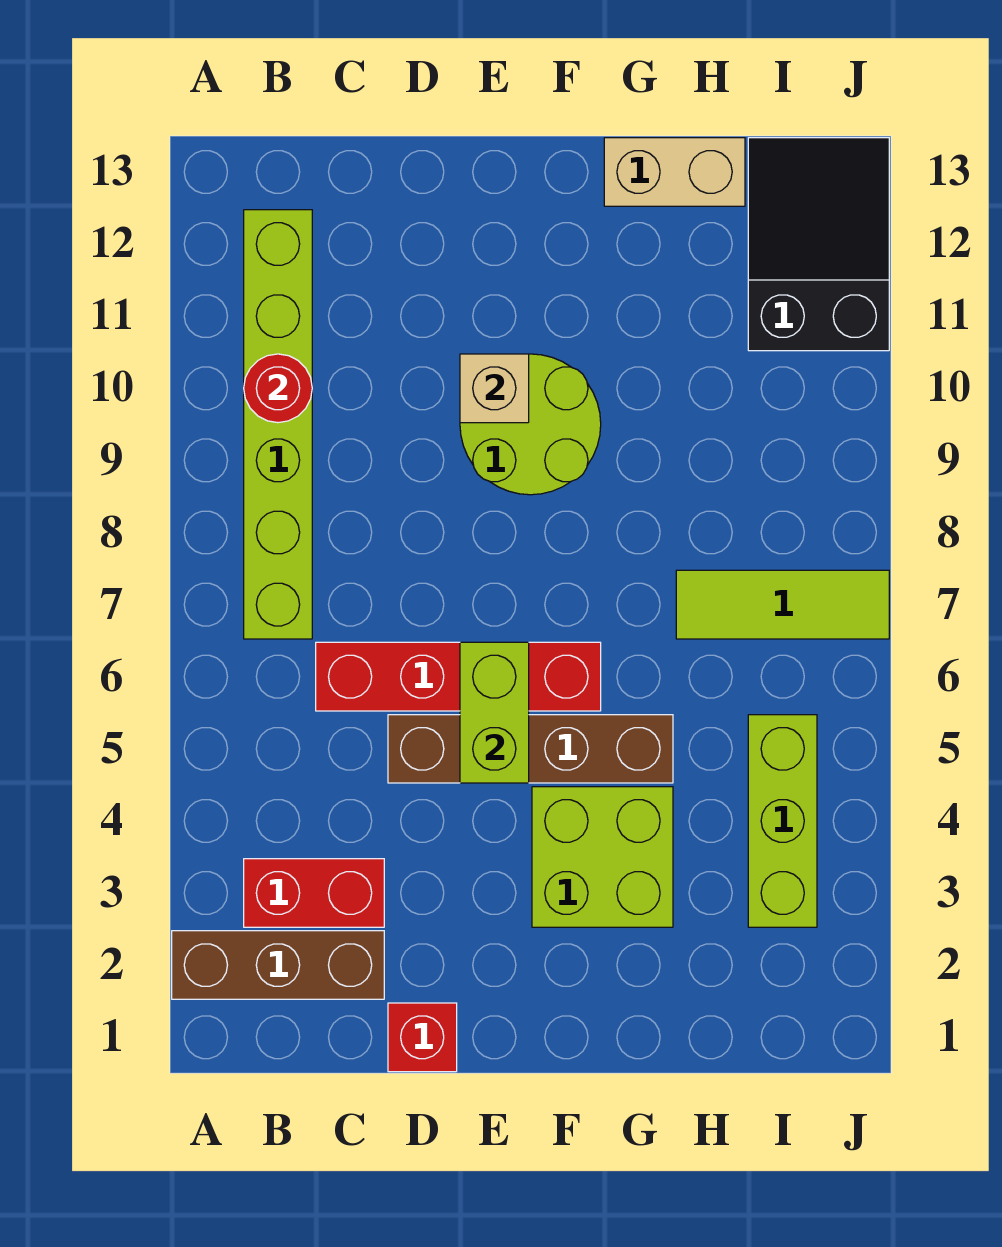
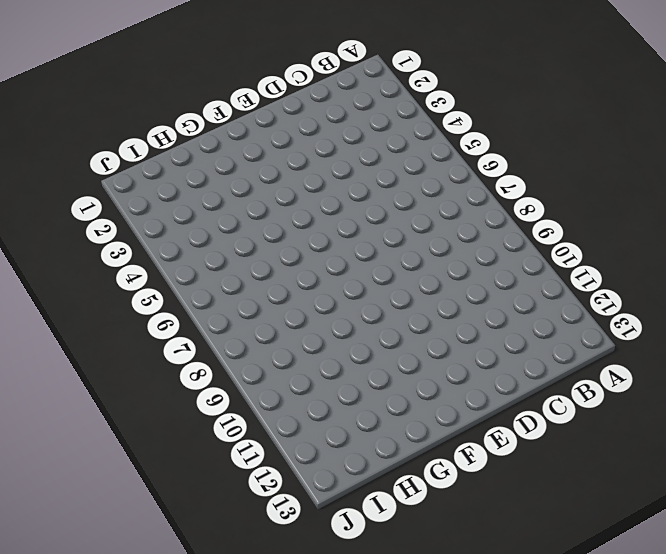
none -> brown 1x3 brick [172,931,384,999]
none -> red 1x2 brick [244,859,384,927]
none -> lime 1x6 brick [244,210,312,639]

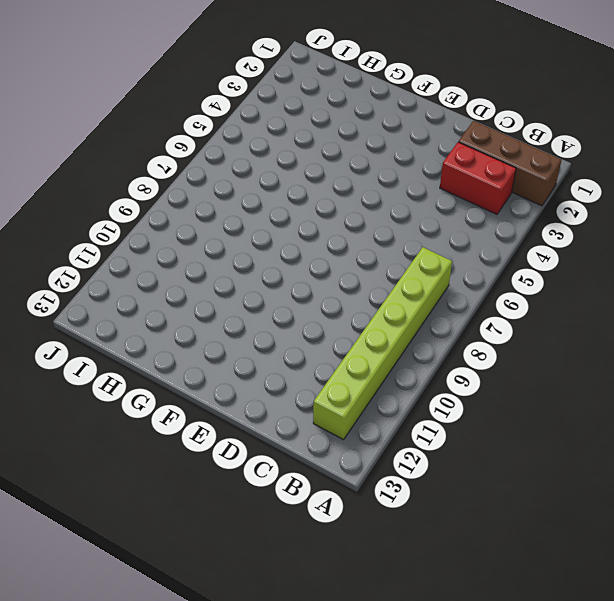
none -> red 1x4 brick [316,642,601,711]
none -> red 1x1 brick [388,1003,457,1072]
none -> brown 1x4 brick [388,715,673,783]

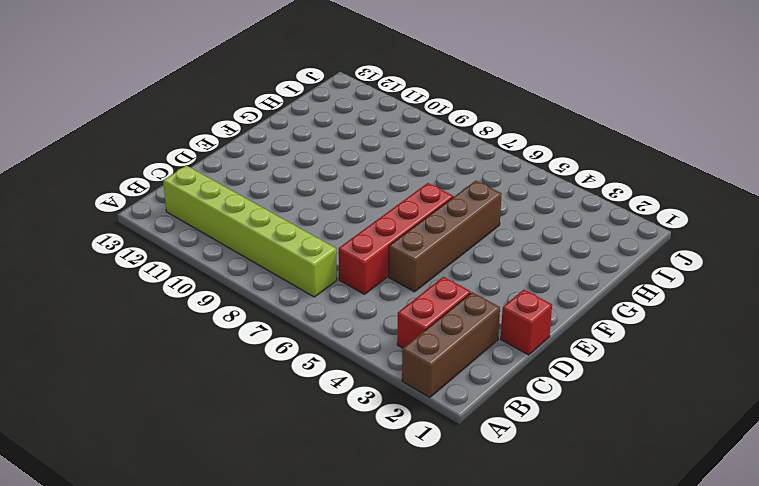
none -> lime 2x2 round brick [460,354,601,495]
none -> lime 2x2 brick [532,787,673,927]
none -> tan 1x2 brick [604,138,745,206]

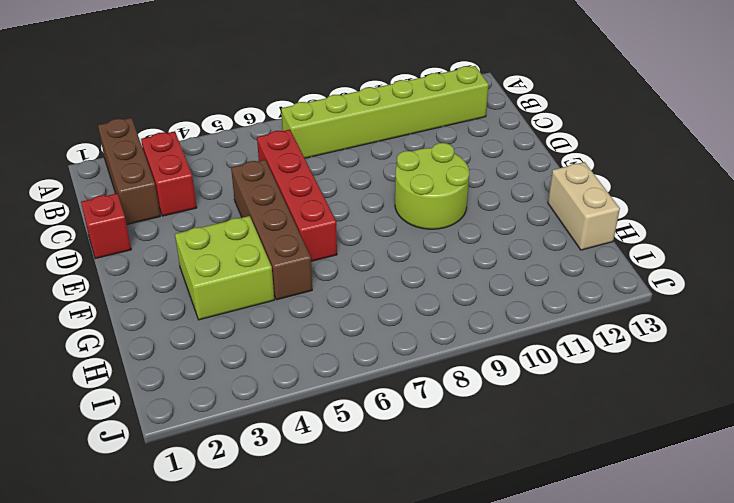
none -> lime 1x3 tile [676,570,889,639]
none -> lime 1x3 brick [748,715,817,927]
none -> black 2x3 slope [748,138,889,351]

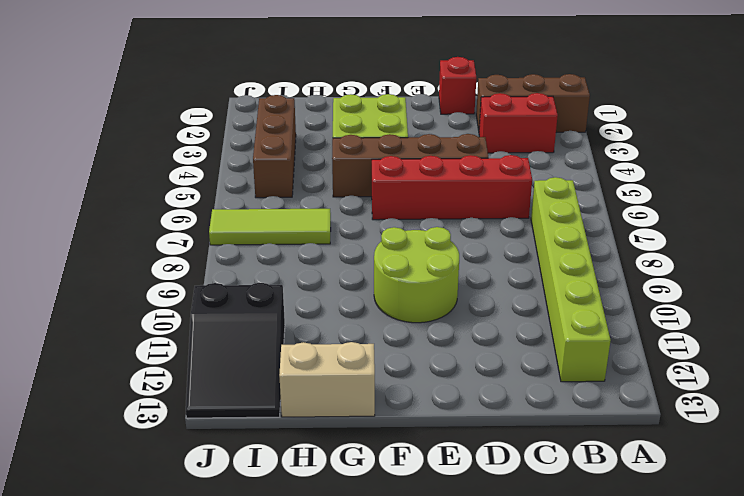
brown 1x3 brick [253,95,296,198] -> lime 1x3 brick [748,715,817,927]
none -> red 1x1 round brick [244,354,312,423]
none -> lime 1x2 brick [460,642,529,783]
none -> tan 1x1 brick [460,354,529,423]

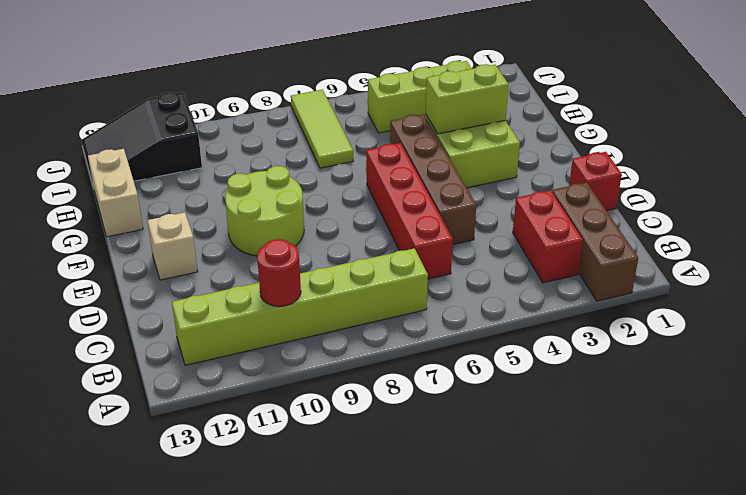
tan 1x1 brick [147,212,198,280] -> tan 1x1 brick moved to [460,354,529,423]
lime 1x2 brick [426,64,509,134] -> lime 1x2 brick moved to [460,642,529,783]

